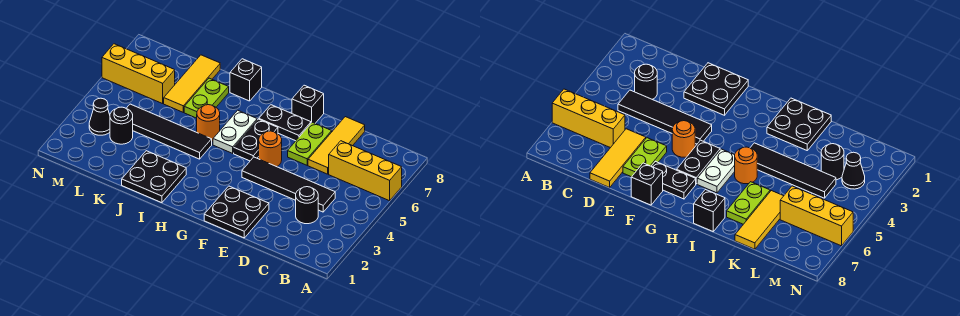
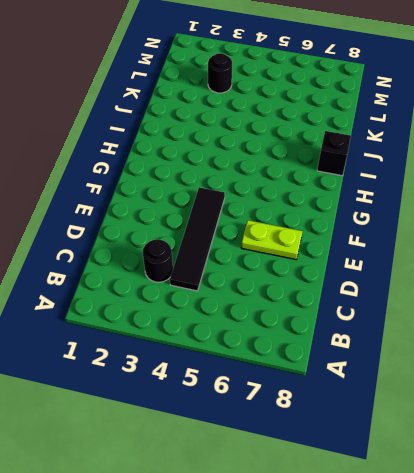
none -> yellow 1x3 brick [329,141,402,201]
none -> yellow 1x3 tile [308,117,365,174]
none -> black 2x2 plate [204,186,269,238]

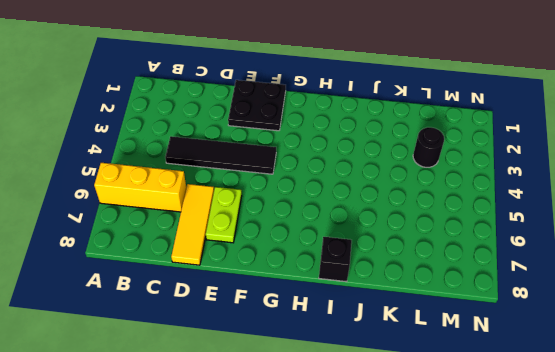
none -> black 1x1 round brick [296,187,318,224]
none -> orange 1x1 round brick [259,131,282,167]
none -> black 1x2 plate [259,105,311,141]

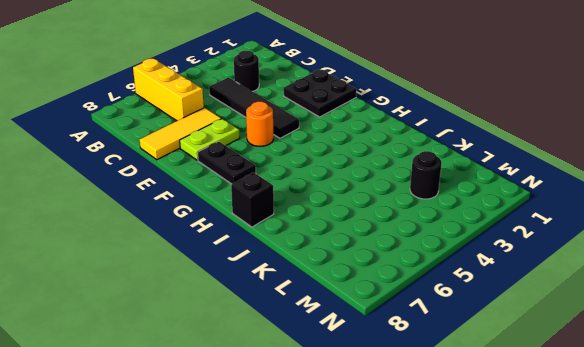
none -> black 1x1 brick [292,85,324,123]
none -> black 1x2 plate [234,119,278,161]
none -> white 1x2 plate [213,110,257,153]

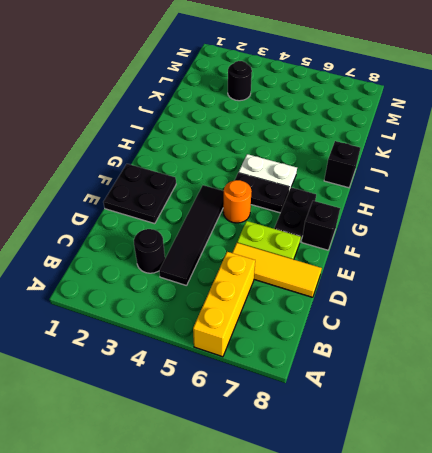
none -> black 2x2 plate [122,151,186,203]
none -> black 1x4 tile [126,104,212,159]
none -> orange 1x1 round brick [197,105,220,141]

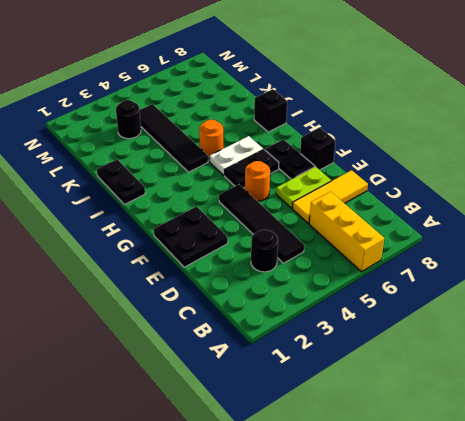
black 1x2 plate [97,159,145,204] -> black 2x2 plate [122,151,186,203]
none -> lime 1x2 plate [184,78,229,118]
none -> yellow 1x3 tile [164,55,220,112]
none -> yellow 1x3 brick [102,44,175,104]

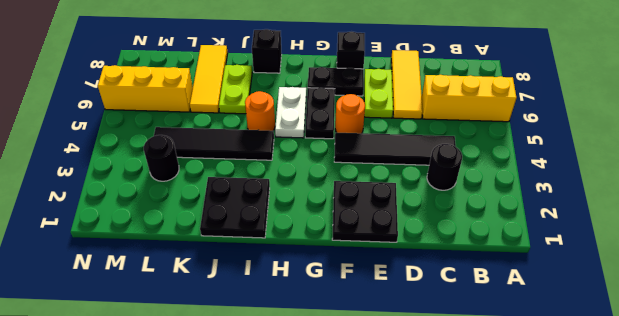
none -> black 1x1 cone [89,98,110,135]

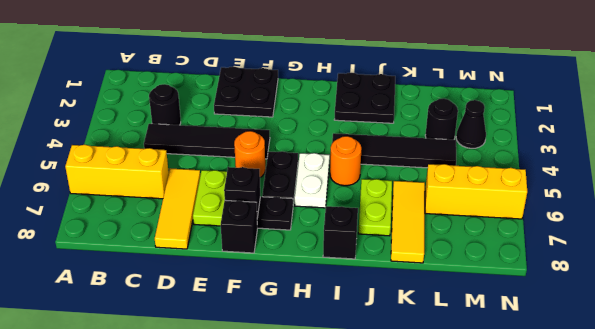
black 1x1 brick [224,167,260,217] -> none

